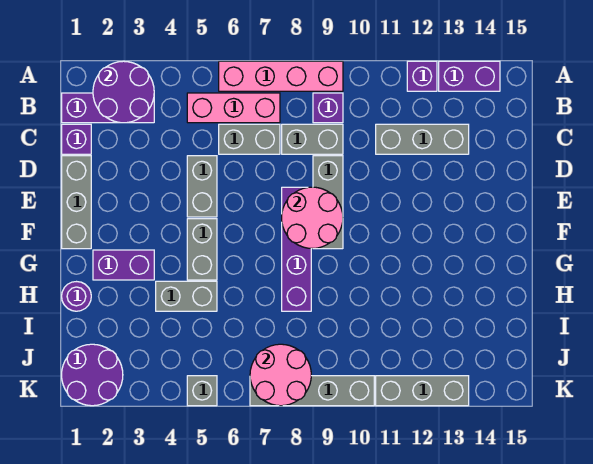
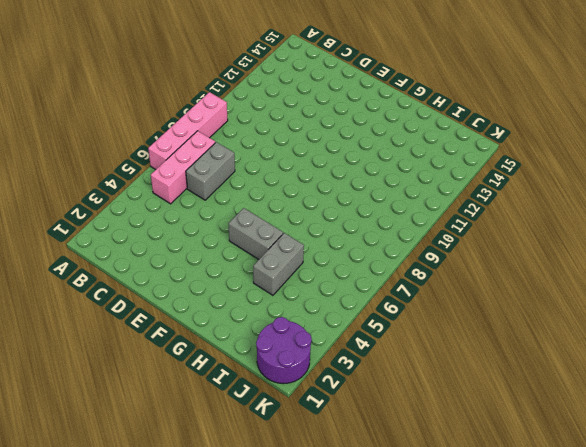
none -> purple 1x1 brick [407,61,437,91]
none -> purple 1x2 brick [439,61,500,91]
none -> purple 1x3 brick [62,93,154,123]

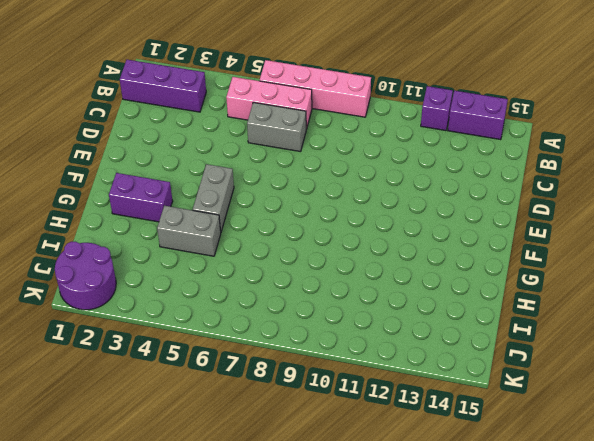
none -> purple 1x1 brick [313,93,343,123]
none -> purple 1x1 brick [62,124,91,154]
none -> grey 1x2 brick [282,124,343,154]

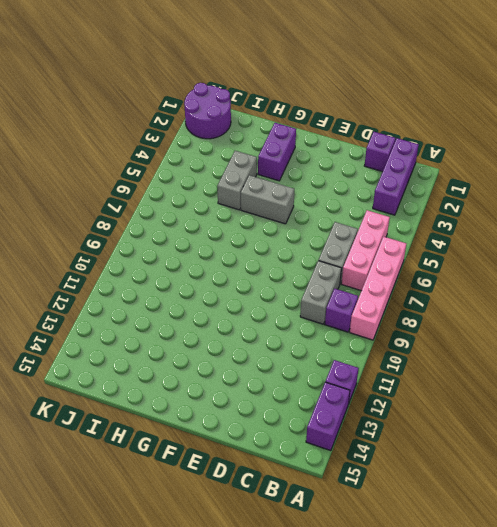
none -> grey 1x3 brick [376,124,469,154]
none -> grey 1x3 brick [62,156,91,249]
none -> grey 1x2 brick [187,156,217,217]

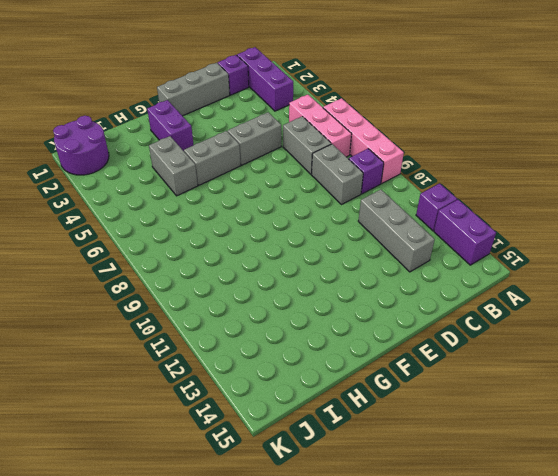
none -> grey 1x3 brick [313,156,343,249]
none -> purple 1x4 brick [282,187,311,311]
none -> purple 1x1 round brick [62,282,91,311]

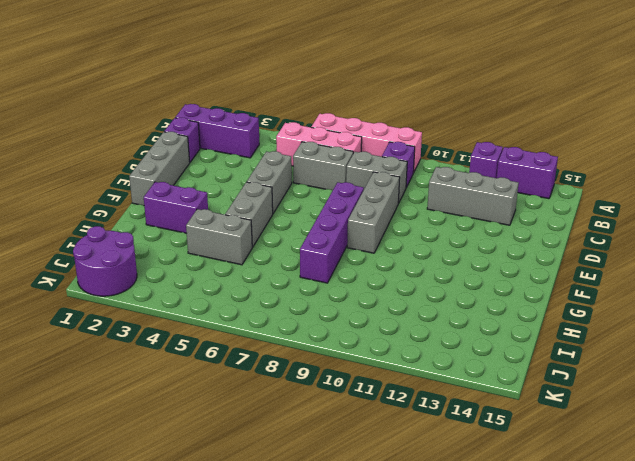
none -> purple 1x1 round brick [62,282,91,311]
none -> grey 1x1 brick [187,376,217,406]
none -> grey 1x4 brick [250,376,374,406]

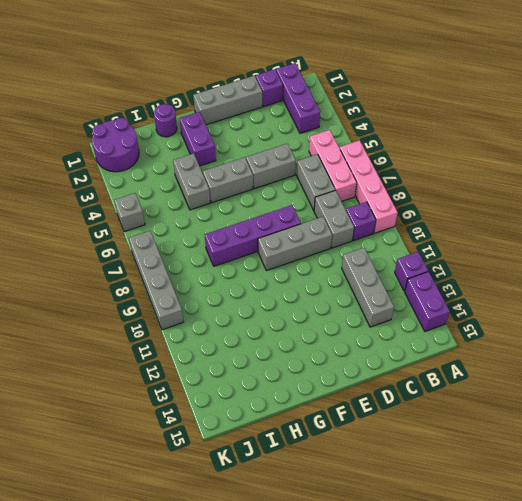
none -> grey 1x3 brick [376,376,469,406]
none -> purple 2x2 round brick [93,61,154,123]
none -> pink 2x2 round brick [282,187,343,248]

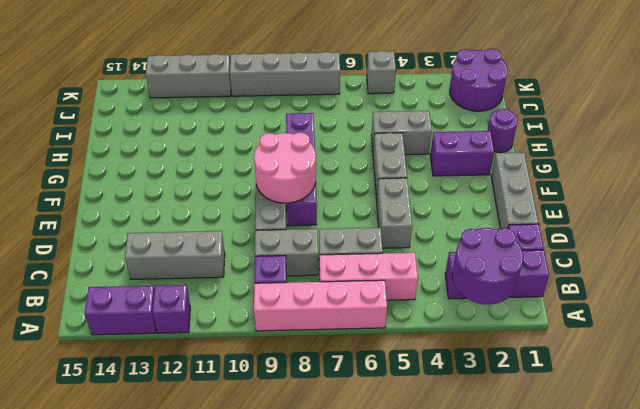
none -> pink 2x2 round brick [250,344,311,406]

